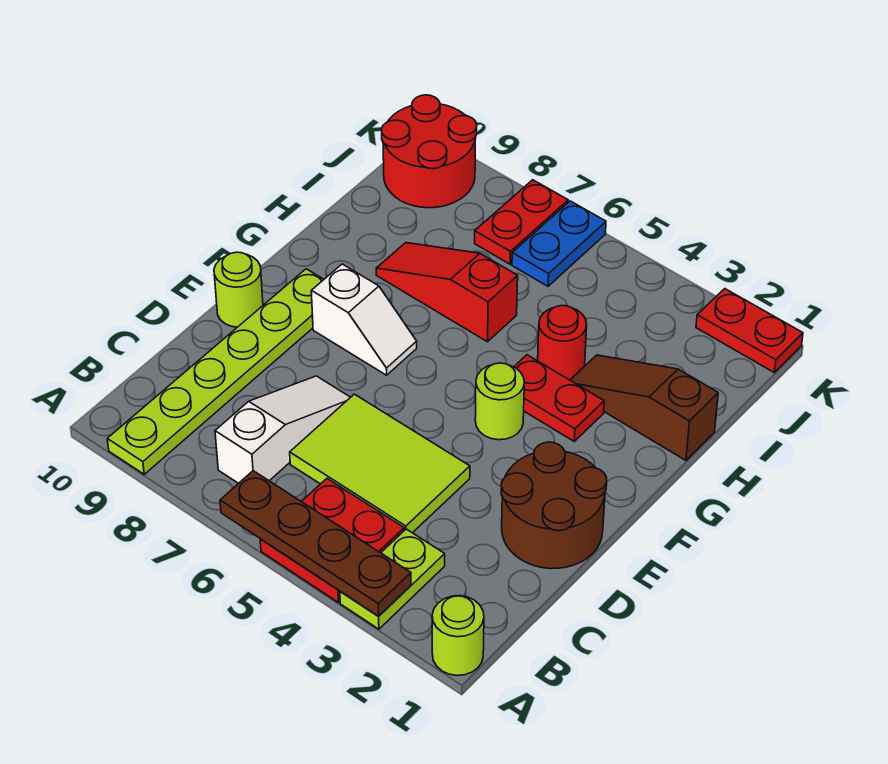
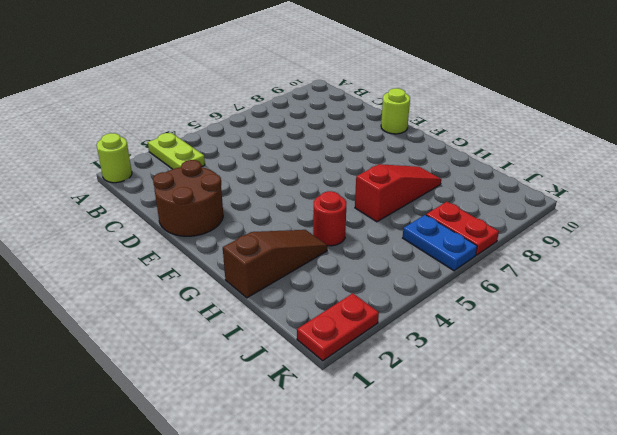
none -> red 2x2 plate [260,479,404,602]
none -> lime 1x6 plate [107,269,324,474]
none -> white 1x3 slope [215,376,350,483]

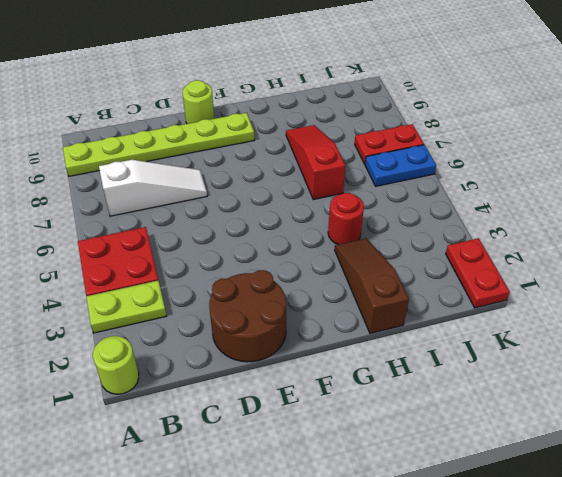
none -> lime 2x3 tile [290,394,470,533]
none -> lime 1x1 round brick [475,363,524,440]
none -> white 1x2 slope [311,264,417,375]

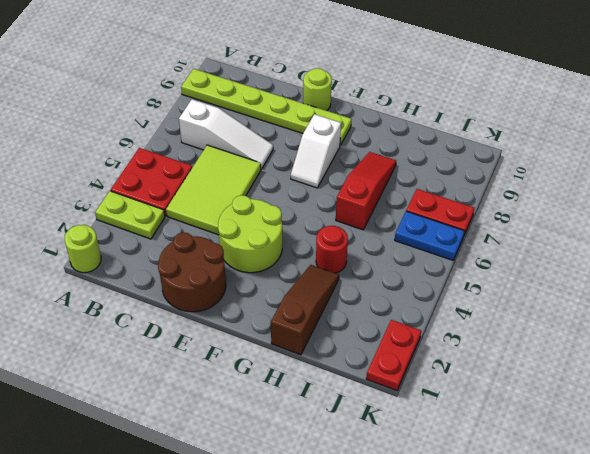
lime 2x2 round brick [218,195,282,273] -> lime 1x1 round brick [475,363,524,440]
none -> red 1x2 plate [514,355,604,441]
none -> red 2x2 round brick [382,95,477,208]
none -> brown 1x4 plate [220,471,411,616]

